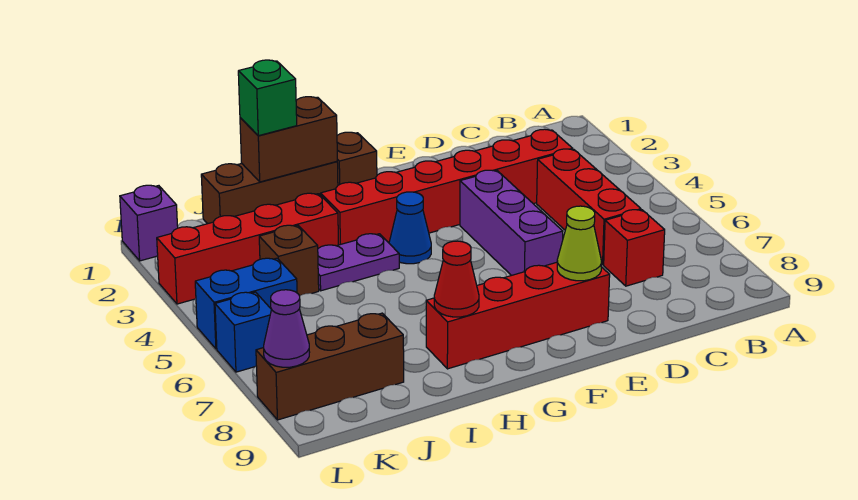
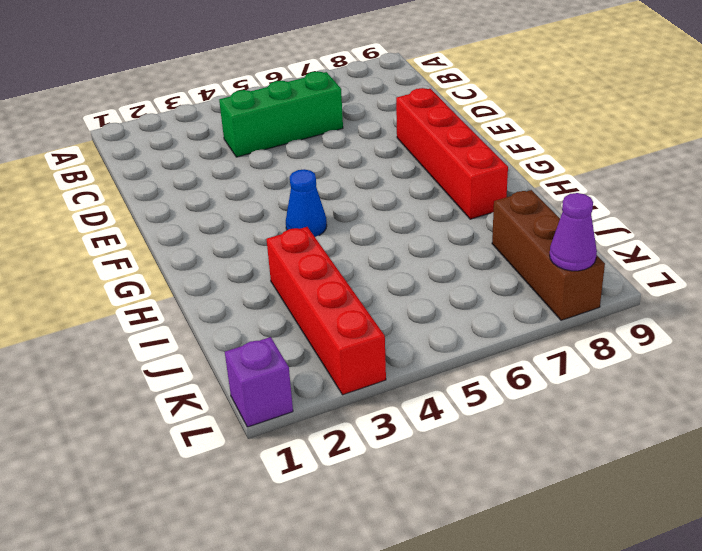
green 1x3 brick [219,71,343,157] -> red 1x3 brick [537,149,641,265]
none -> red 1x6 brick [321,129,573,245]
none -> red 1x1 brick [604,210,665,286]
none -> purple 1x3 brick [460,170,563,276]

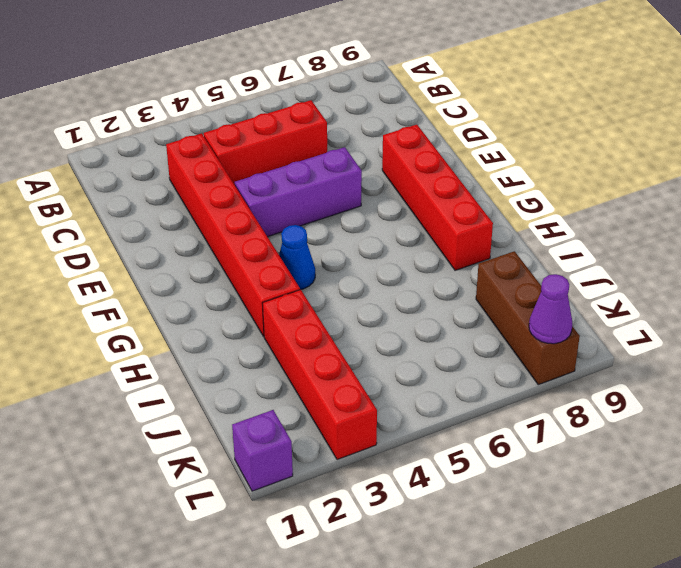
none -> red 1x1 brick [604,210,665,286]
none -> brown 1x1 brick [337,132,377,185]
none -> brown 1x3 brick [201,161,338,224]

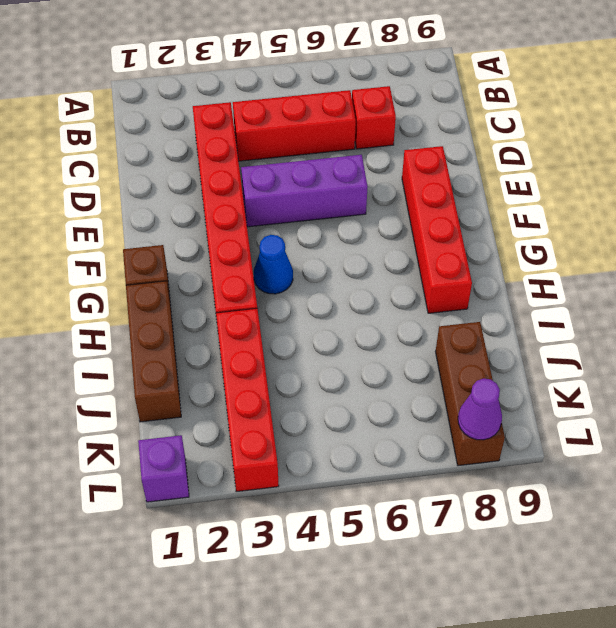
none -> purple 1x2 plate [318,234,399,291]
none -> brown 1x1 brick [259,225,319,296]
none -> blue 1x2 brick [195,258,297,349]

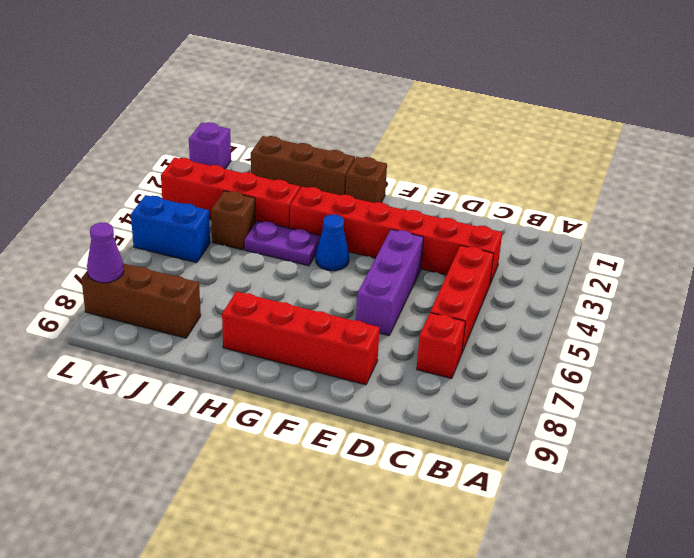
none -> blue 1x1 brick [215,292,272,372]
none -> lime 1x1 cone [557,206,602,281]
none -> brown 1x2 brick [240,97,337,182]

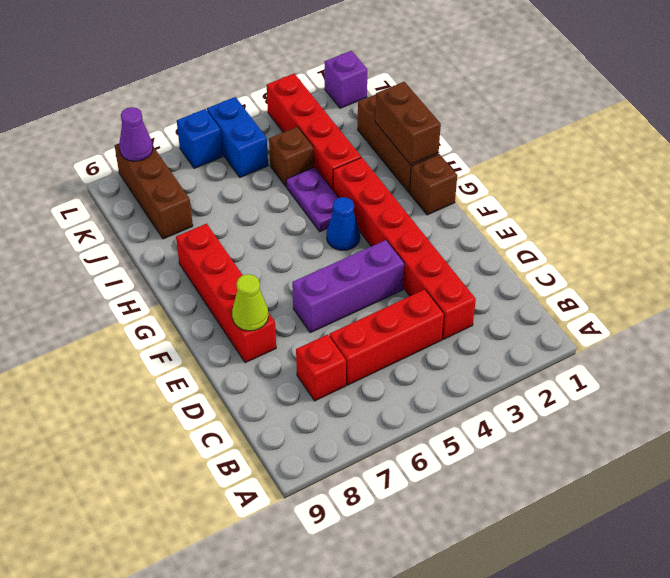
none -> red 1x1 cone [434,241,479,317]
none -> green 1x1 brick [238,60,297,136]

